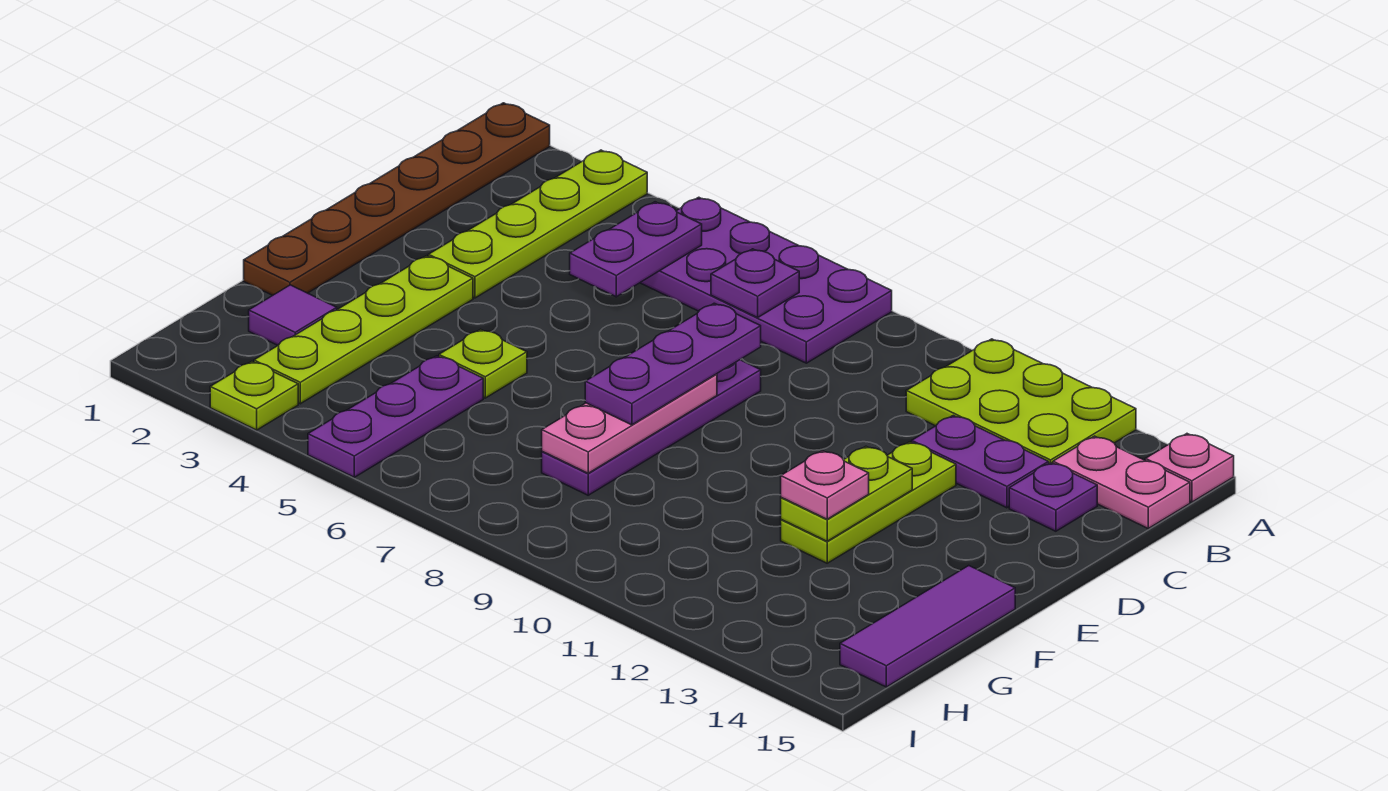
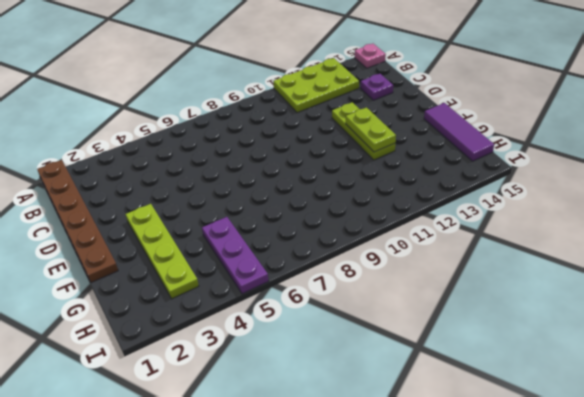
none -> lime 1x4 plate [428,150,647,298]
none -> purple 2x4 plate [640,197,892,363]
none -> pink 1x2 plate [1053,436,1190,528]

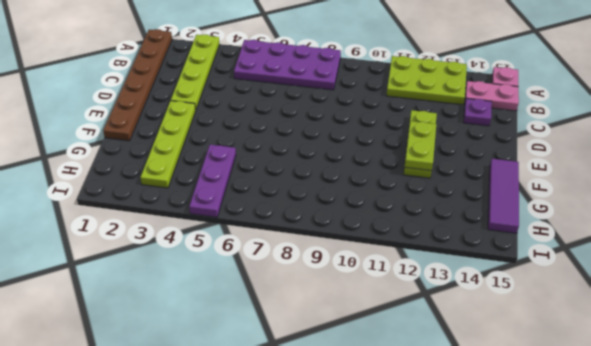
none -> purple 1x2 plate [912,415,1049,508]
none -> purple 1x4 plate [542,360,761,495]
none -> lime 1x1 plate [439,329,527,398]

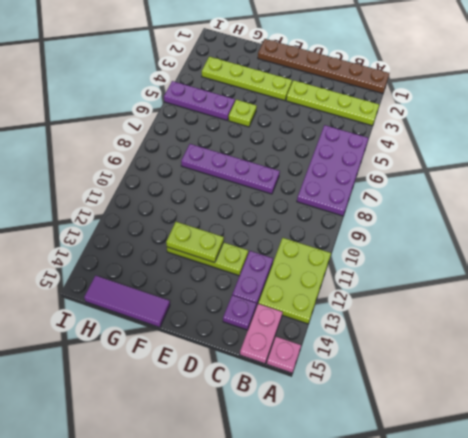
none -> purple 1x1 tile [249,285,337,345]
none -> lime 1x1 plate [210,361,298,430]
none -> purple 1x2 plate [570,202,702,297]

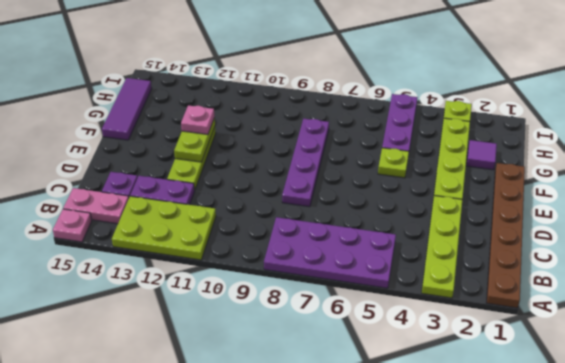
none -> purple 1x2 plate [570,202,702,297]
none -> purple 1x1 plate [711,249,799,318]
none -> pink 1x3 plate [542,374,717,473]

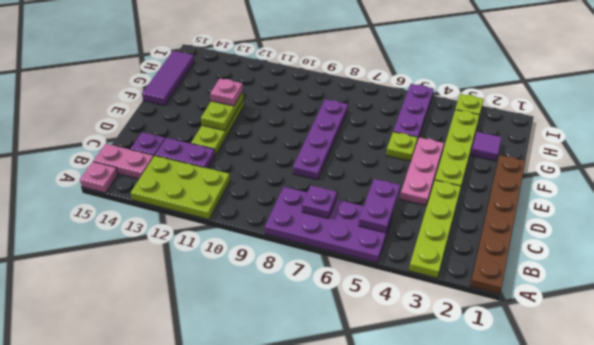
pink 1x3 plate [400,137,444,206] -> pink 1x3 plate moved to [542,374,717,473]
none -> purple 1x3 plate [585,303,761,425]

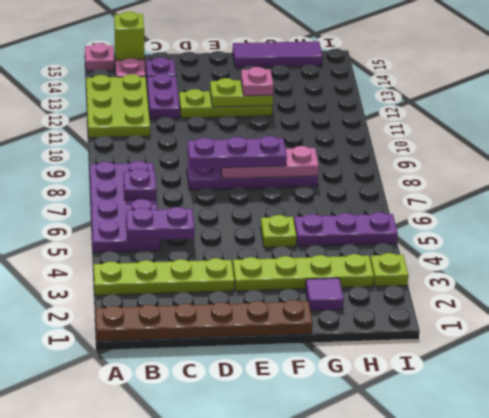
lime 1x1 brick [114,12,144,60] -> none

